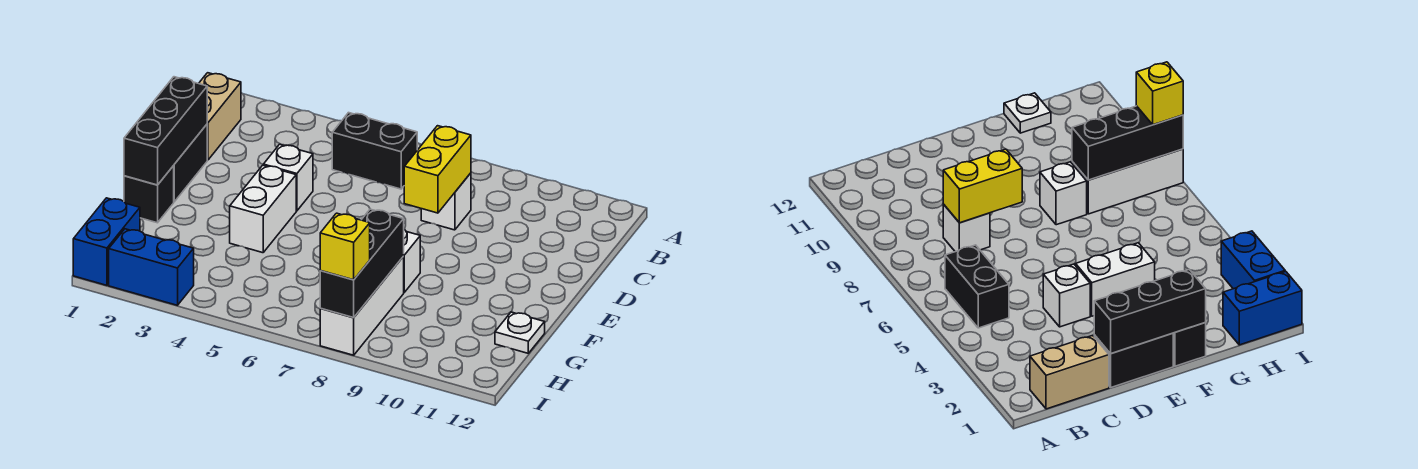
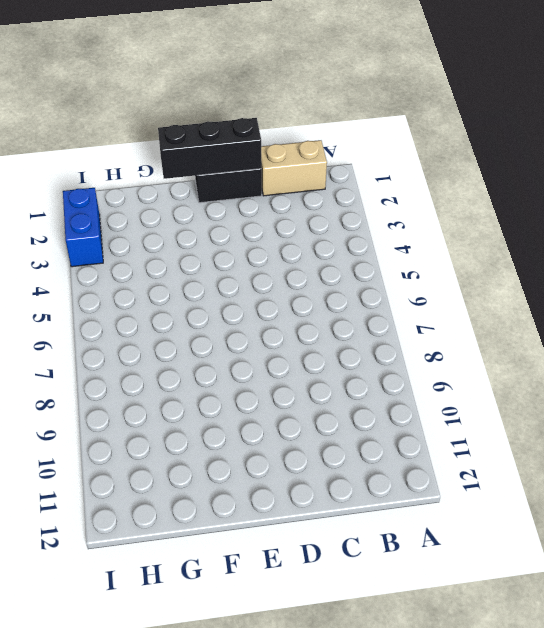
none -> black 1x2 brick [332,113,417,189]
none -> white 1x1 brick [421,173,471,230]
none -> white 1x1 brick [263,144,313,211]

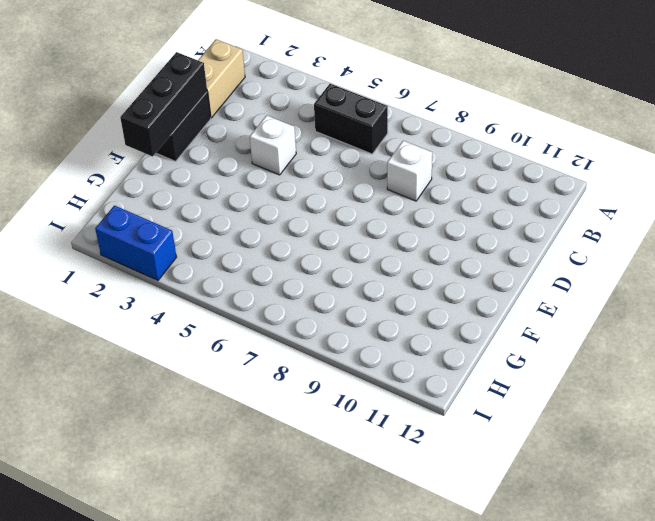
none -> white 1x2 brick [230,165,296,253]
none -> black 1x1 brick [124,166,174,223]
none -> white 1x1 brick [403,230,420,292]

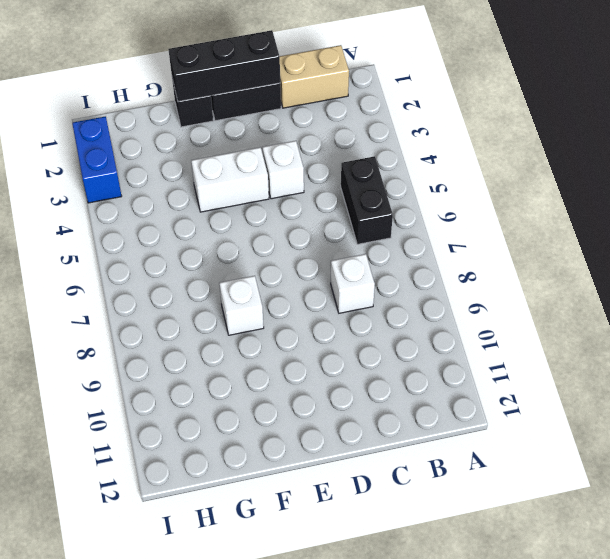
none -> white 1x3 brick [320,257,404,355]
none -> white 1x1 plate [495,312,545,353]
none -> blue 1x2 brick [73,198,140,285]

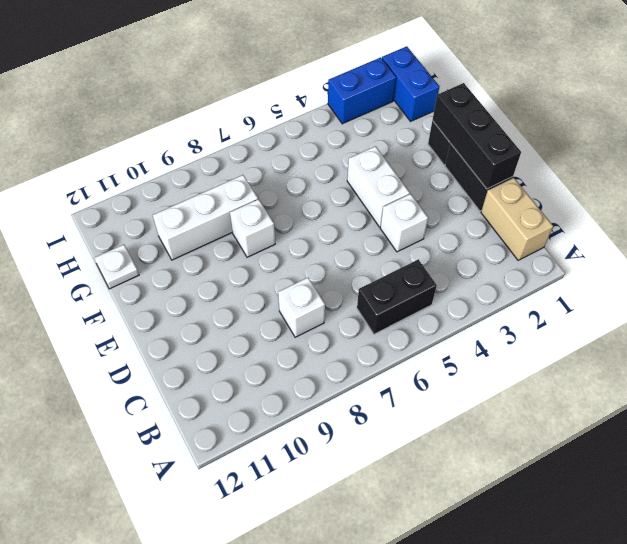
white 1x3 brick [153,175,258,260] -> white 1x3 brick turned to [320,257,404,355]
none -> yellow 1x2 brick [404,126,471,213]
none -> black 1x3 brick [320,209,404,318]
none -> yellow 1x1 brick [320,213,370,280]

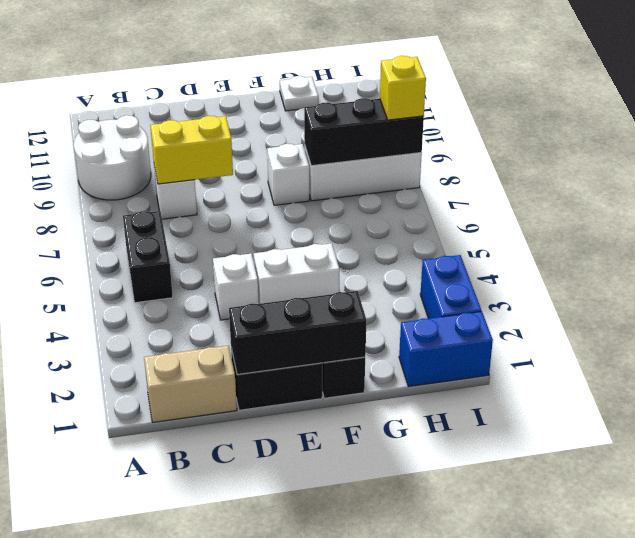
white 2x2 round brick [74,115,151,200] -> none

